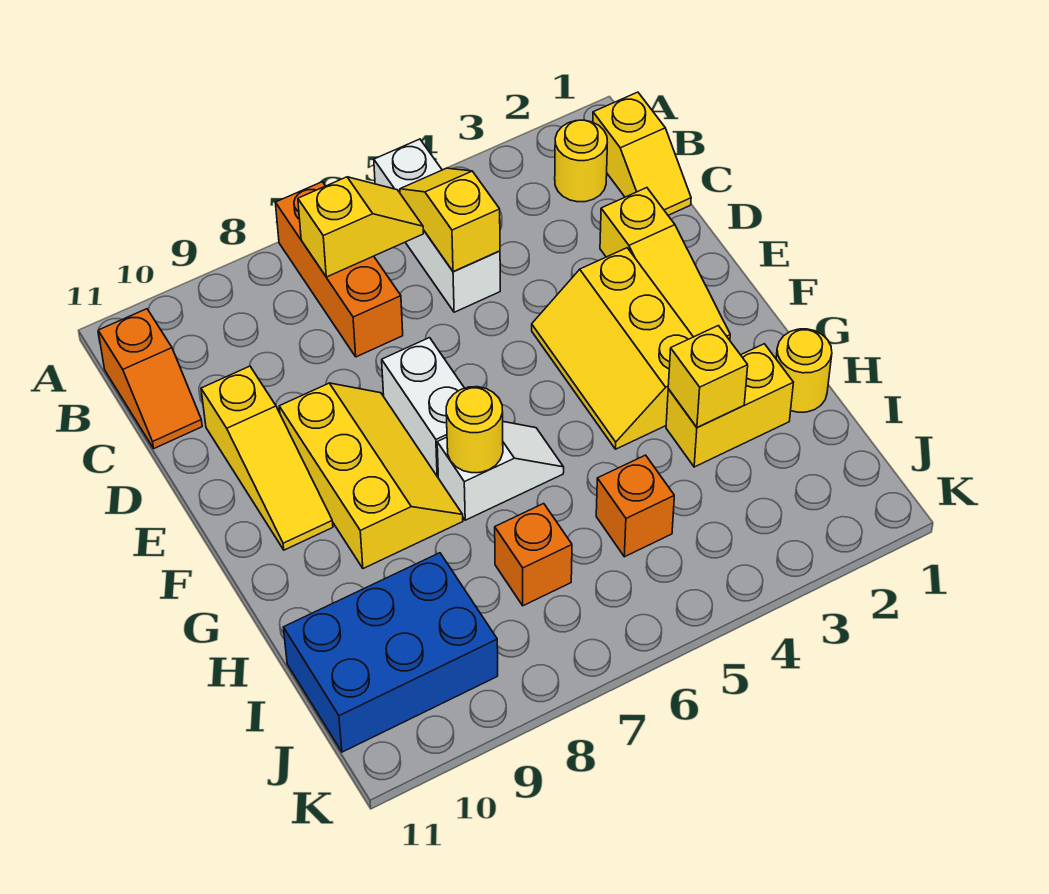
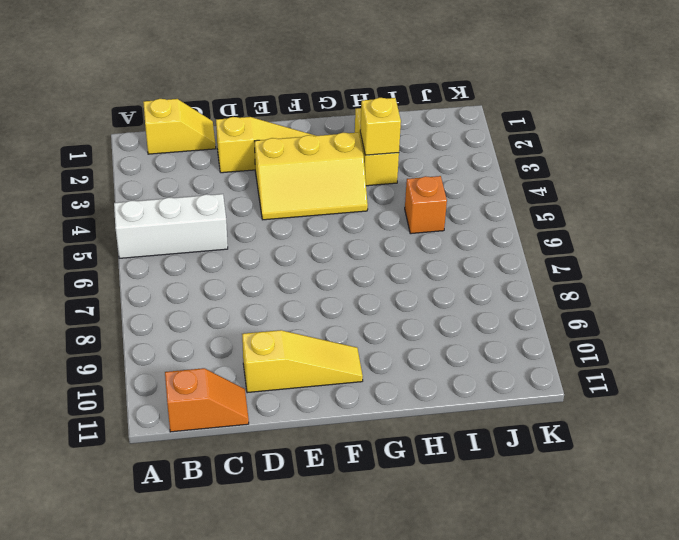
none -> orange 1x3 brick [275,182,403,357]
none -> yellow 1x1 round brick [555,120,607,202]
none -> white 1x2 brick [382,338,464,477]

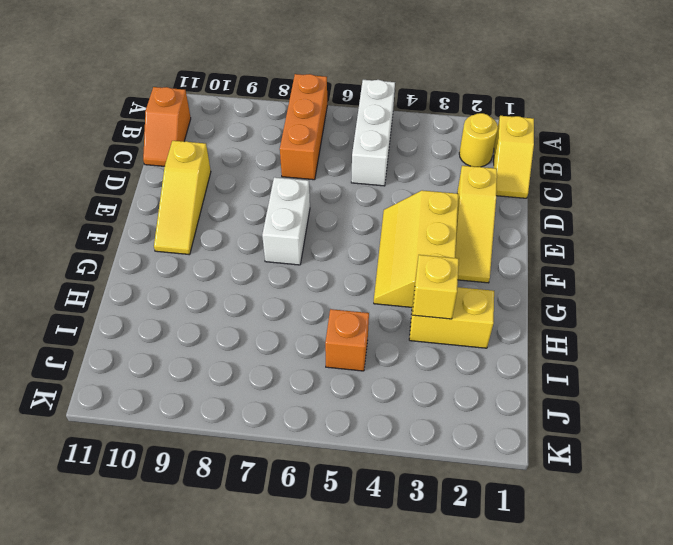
none -> yellow 2x3 slope [279,383,463,569]
none -> white 1x2 slope [437,422,564,520]
none -> yellow 1x1 round brick [776,329,832,412]

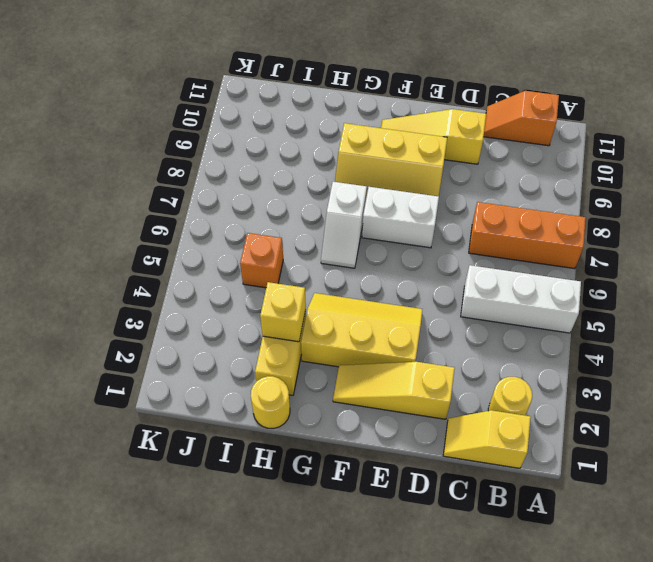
none -> orange 1x1 brick [495,504,572,606]
none -> blue 2x3 brick [283,553,498,752]
none -> yellow 1x2 slope [400,168,500,272]

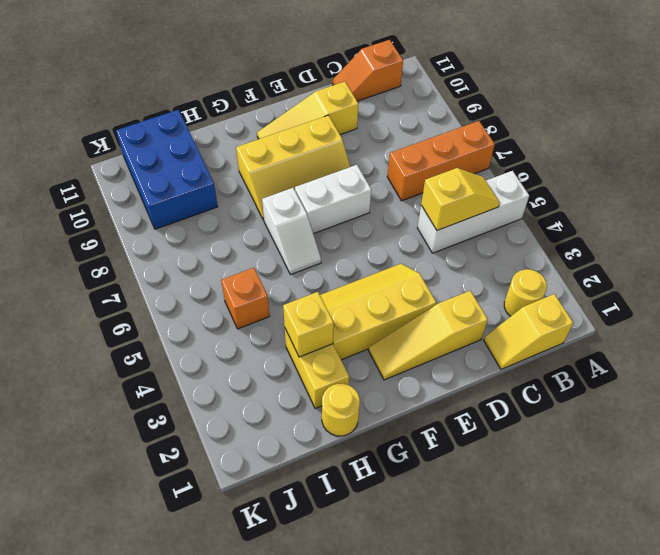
none -> orange 1x1 brick [495,504,572,606]
none -> yellow 1x2 slope [298,177,423,277]
none -> yellow 1x1 round brick [446,387,503,473]

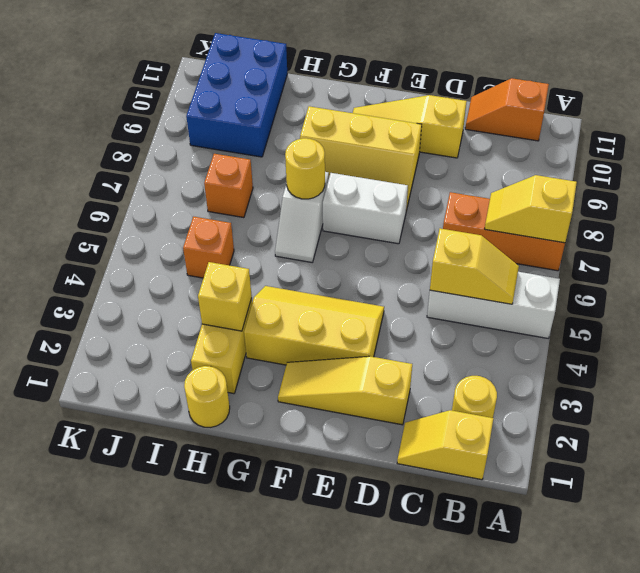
yellow 1x2 slope [485,175,577,243] -> yellow 1x2 slope turned to [298,177,423,277]

